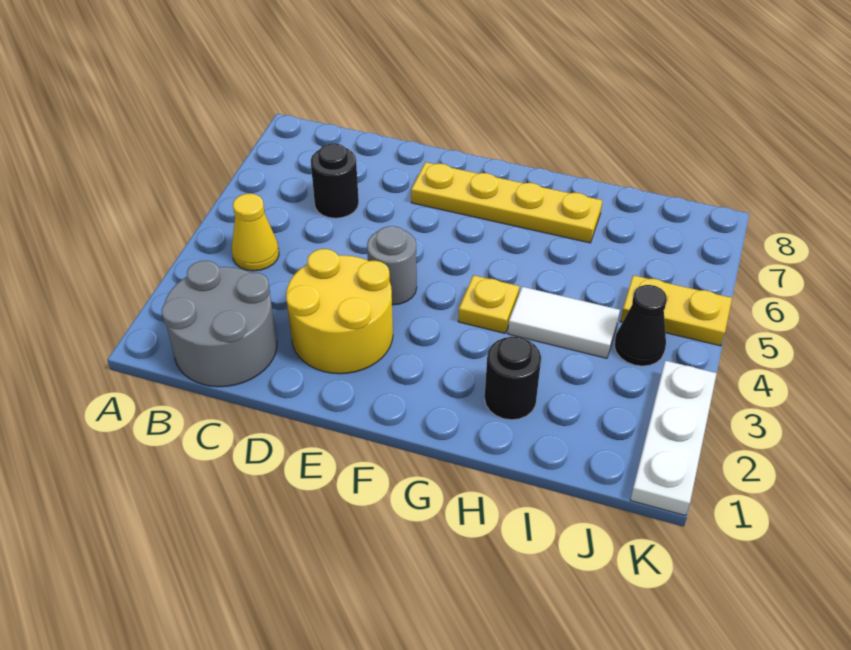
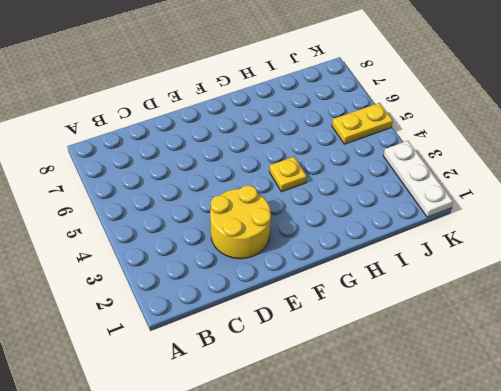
none -> grey 2x2 round brick [162,261,277,387]
none -> yellow 1x1 cone [232,194,279,271]
none -> black 1x1 round brick [311,143,359,218]

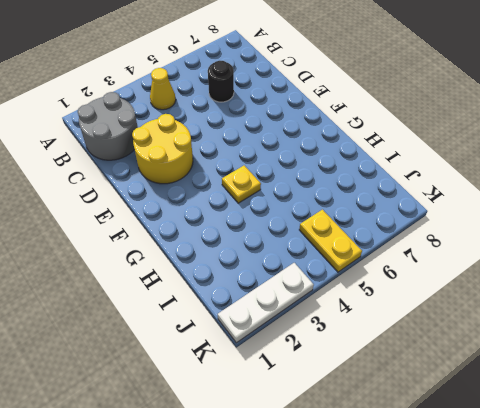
none -> grey 1x1 round brick [367,226,417,305]
none -> yellow 1x4 plate [411,162,602,243]
none -> black 1x1 round brick [485,336,541,420]

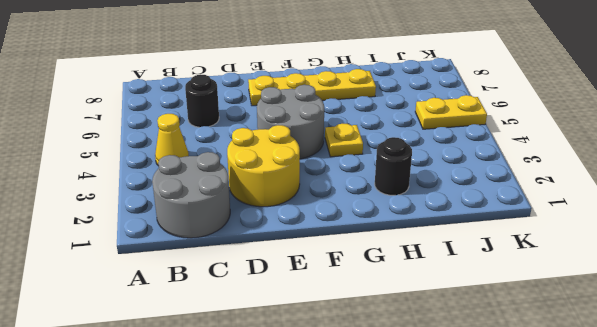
grey 2x2 round brick [257,85,324,159] -> grey 1x1 round brick [367,226,417,305]
none -> white 1x2 tile [508,287,620,358]
none -> black 1x1 cone [614,285,667,366]
none -> white 1x3 plate [630,361,717,516]

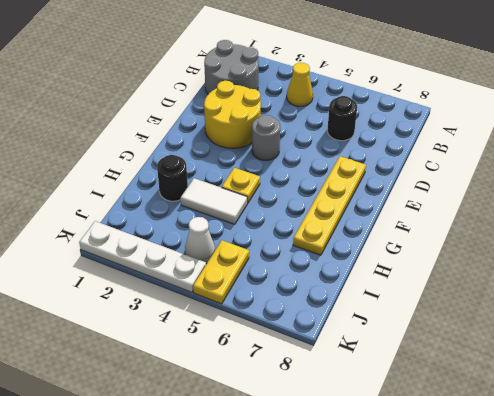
white 1x2 tile [181,178,247,224] -> white 1x2 tile turned to [508,287,620,358]
white 1x1 cone [185,217,215,264] -> black 1x1 cone [614,285,667,366]
white 1x4 plate [79,221,206,292] -> white 1x3 plate [630,361,717,516]

